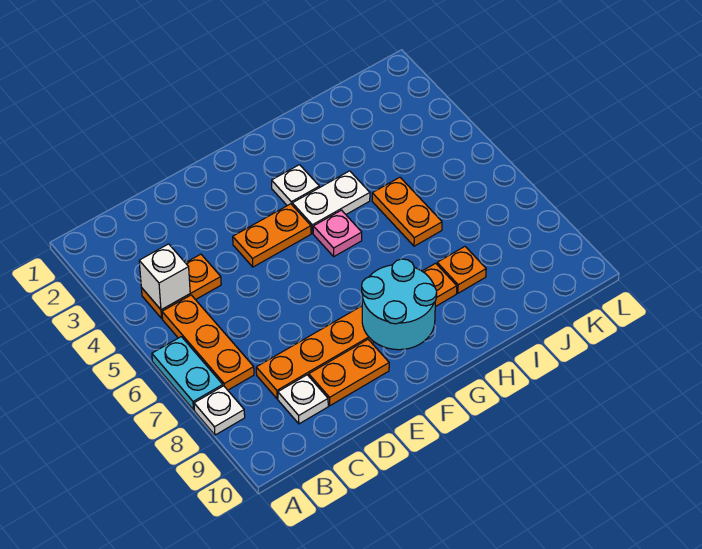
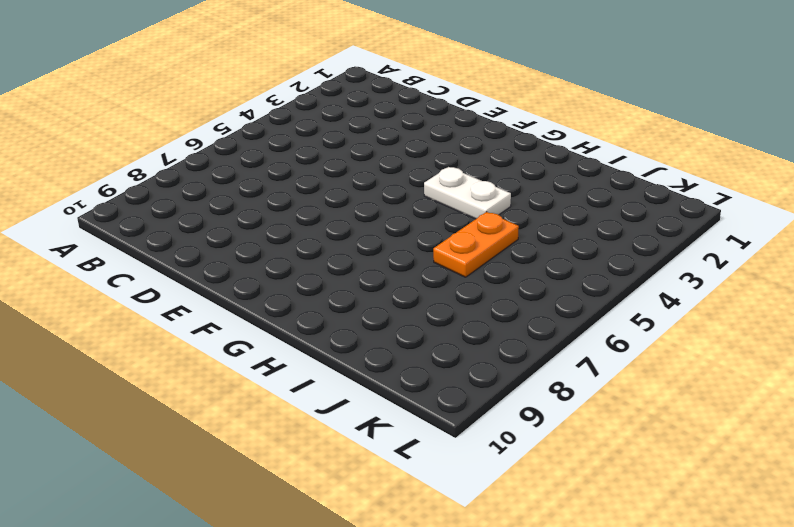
none -> cyan 1x2 plate [152,337,223,410]
none -> white 1x1 plate [194,386,245,435]
none -> orange 1x2 plate [141,254,221,318]

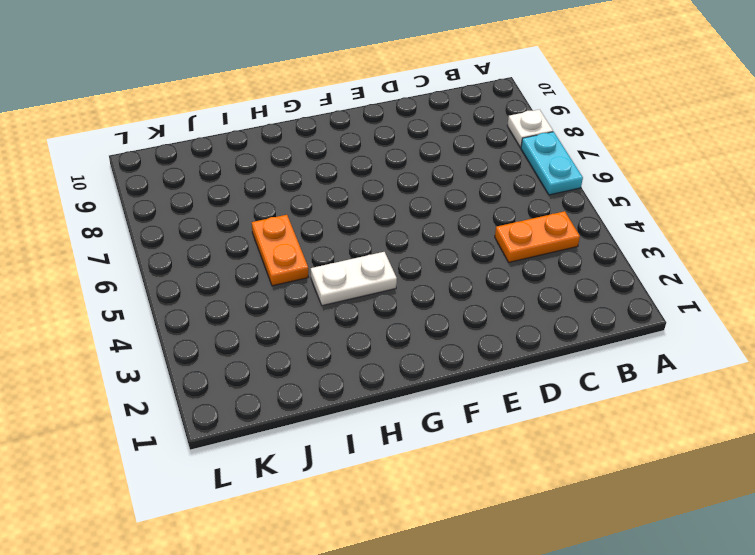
none -> orange 1x3 plate [162,295,254,390]
none -> orange 1x6 plate [256,263,457,399]
none -> white 1x1 plate [278,375,328,424]

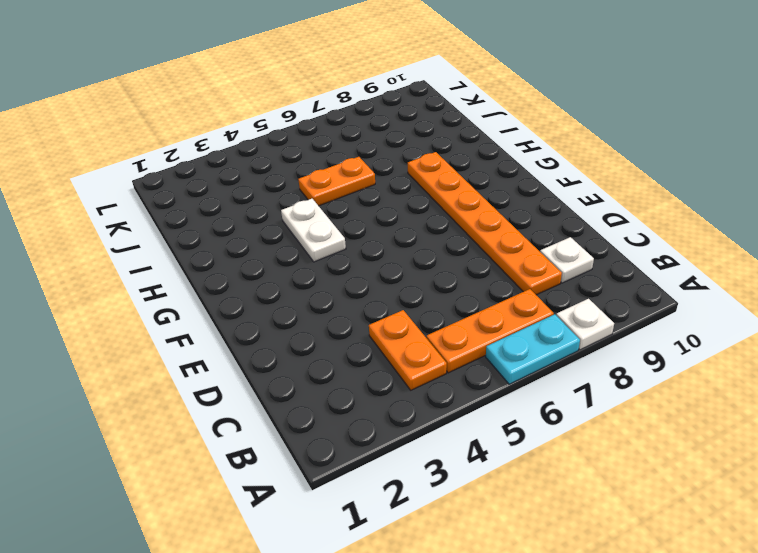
none -> orange 1x2 plate [309,339,389,406]
none -> orange 1x2 plate [233,204,311,267]
none -> white 1x1 plate [272,165,319,206]

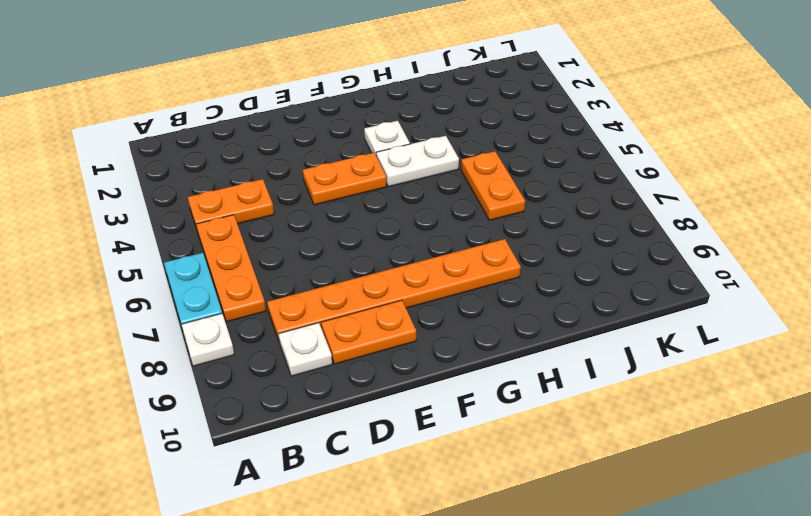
none -> pink 1x1 plate [313,210,362,256]
none -> orange 1x1 plate [437,247,486,293]
none -> white 1x1 brick [139,244,190,310]

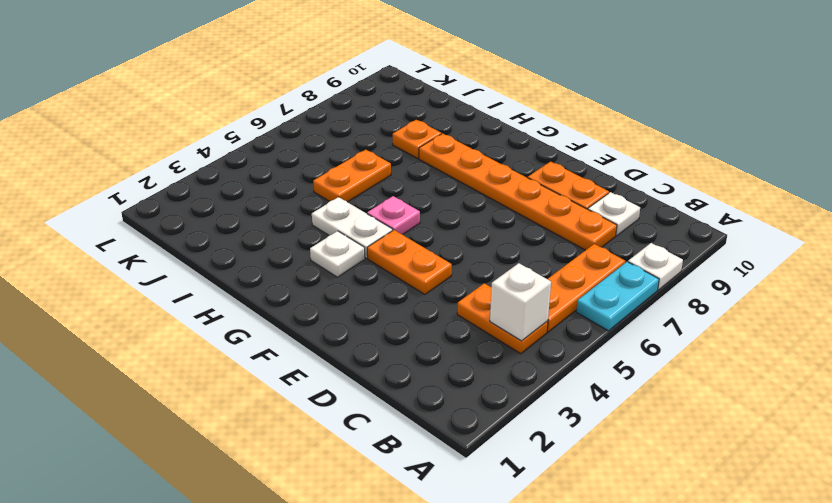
none -> cyan 2x2 round brick [362,259,437,350]

